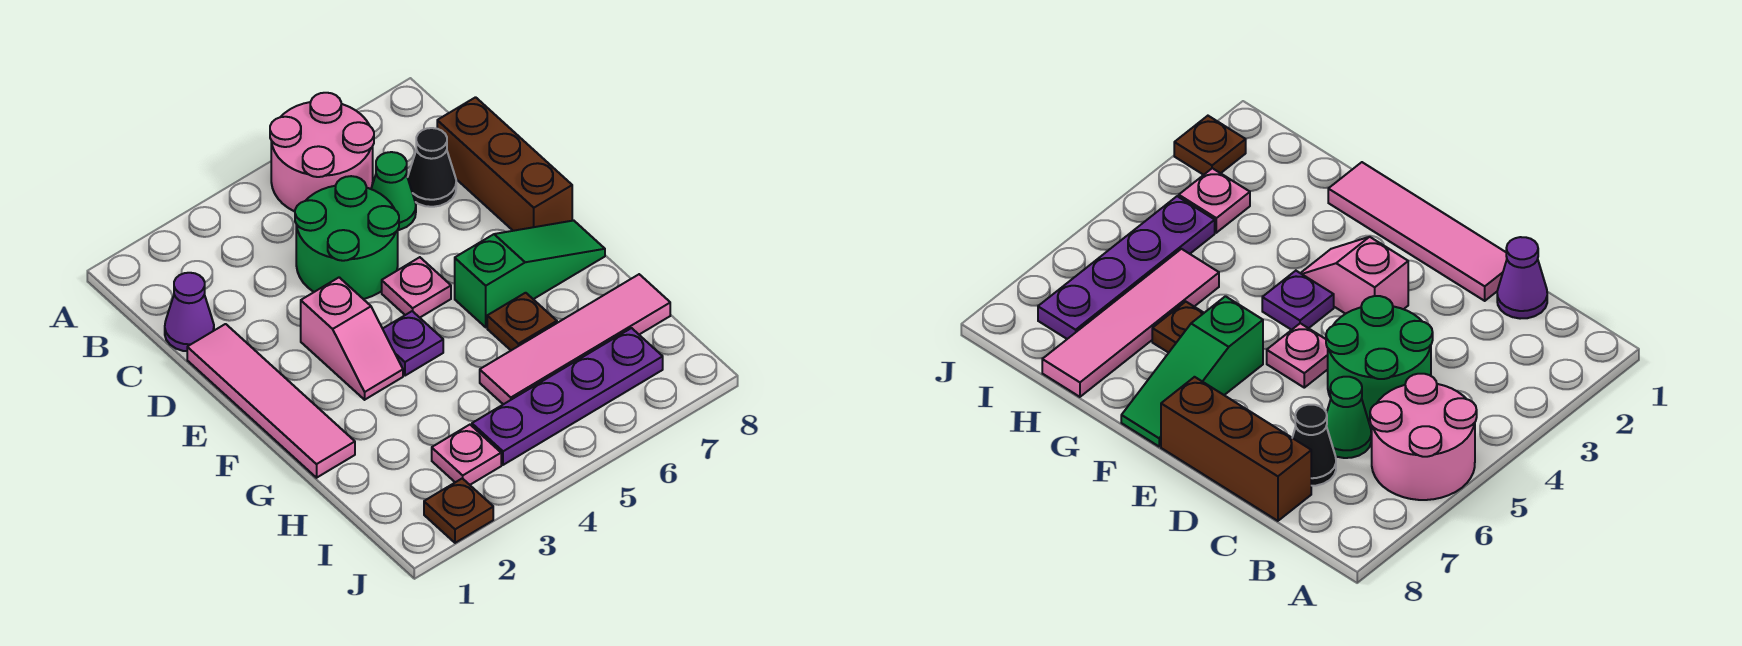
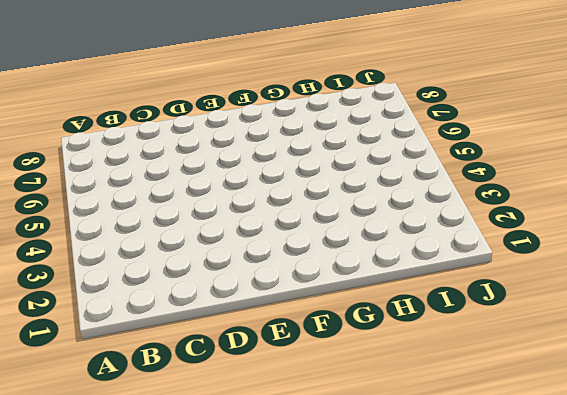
none -> pink 2x2 round brick [270,93,374,212]
none -> purple 1x1 cone [165,273,214,351]
none -> green 2x2 round brick [295,176,399,299]

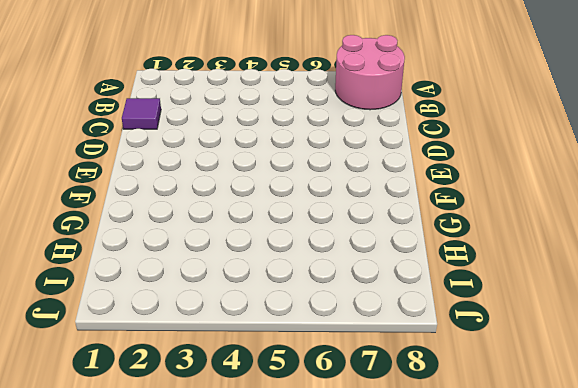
pink 2x2 round brick [335,35,405,110] -> pink 2x2 round brick moved to [270,93,374,212]
purple 1x1 tile [122,98,161,129] -> purple 1x1 cone [165,273,214,351]
none -> green 2x2 round brick [295,176,399,299]
none -> green 1x1 cone [371,152,416,230]
none -> black 1x1 cone [408,128,456,207]

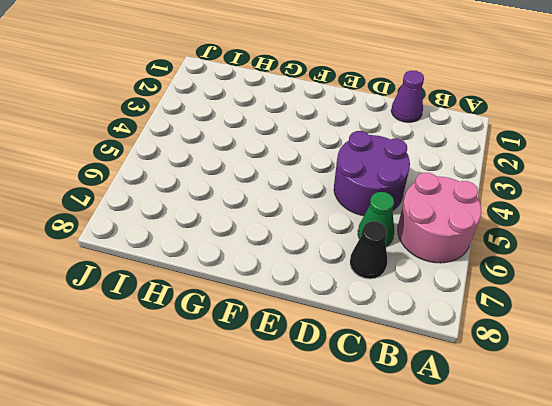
purple 2x2 round brick [334,131,410,216] -> green 2x2 round brick [295,176,399,299]
none -> brown 1x3 brick [437,97,572,231]
none -> pink 1x4 tile [187,324,355,478]
none -> pink 1x2 slope [301,277,403,400]

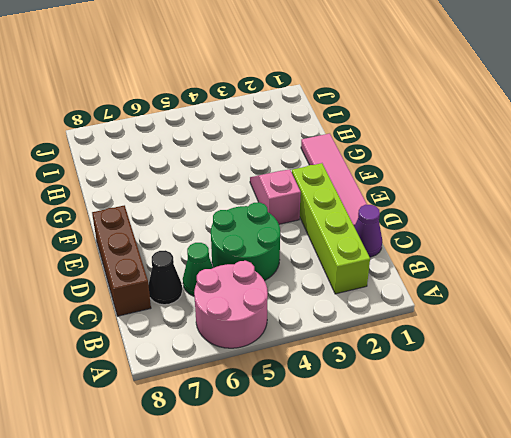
lime 1x4 brick [292,163,370,294] -> none
none -> pink 1x1 plate [382,257,451,318]
none -> purple 1x1 plate [383,311,443,376]
none -> green 1x3 slope [455,220,605,327]

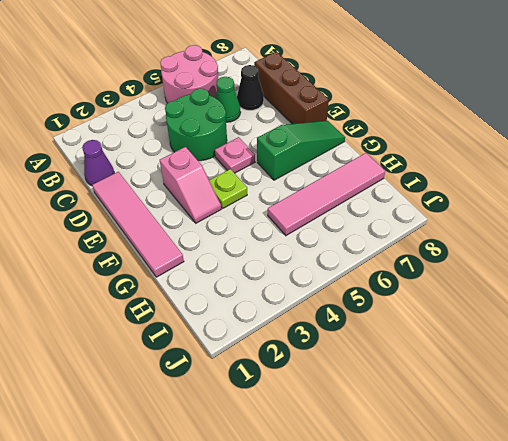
lime 1x1 plate [209,169,247,208] -> purple 1x1 plate [383,311,443,376]
none -> brown 1x1 plate [487,293,557,350]
none -> pink 1x1 plate [432,425,501,485]
none -> purple 1x4 plate [472,328,663,465]

